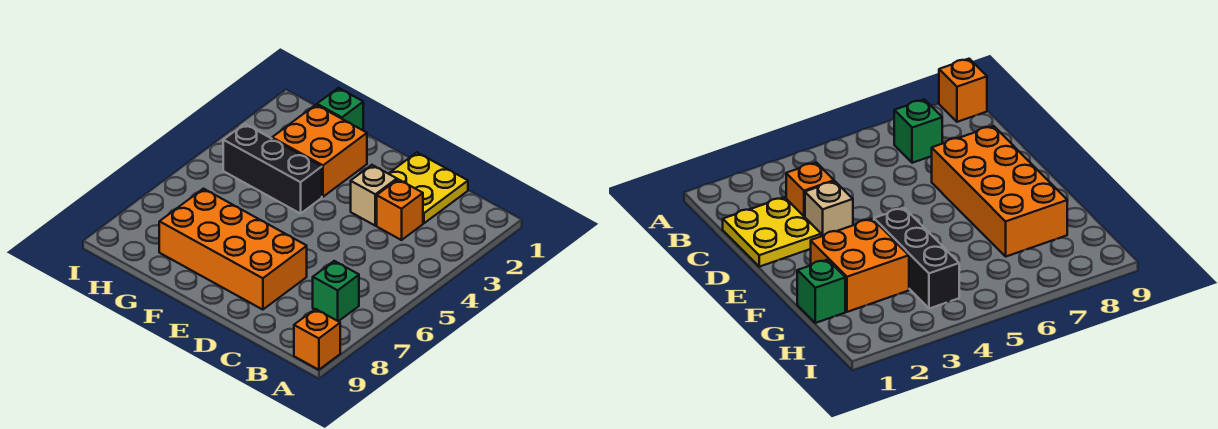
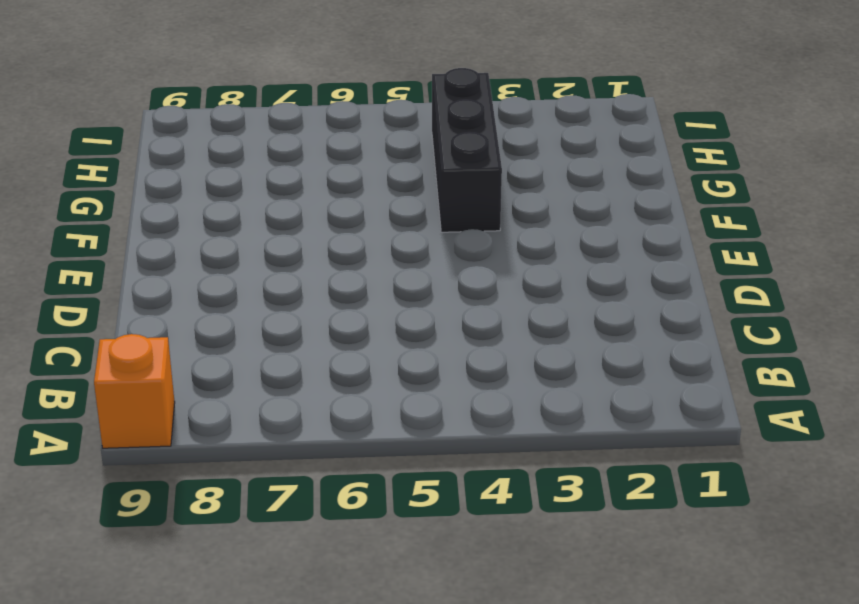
none -> green 1x1 brick [313,261,359,321]
none -> yellow 2x2 plate [389,153,468,223]

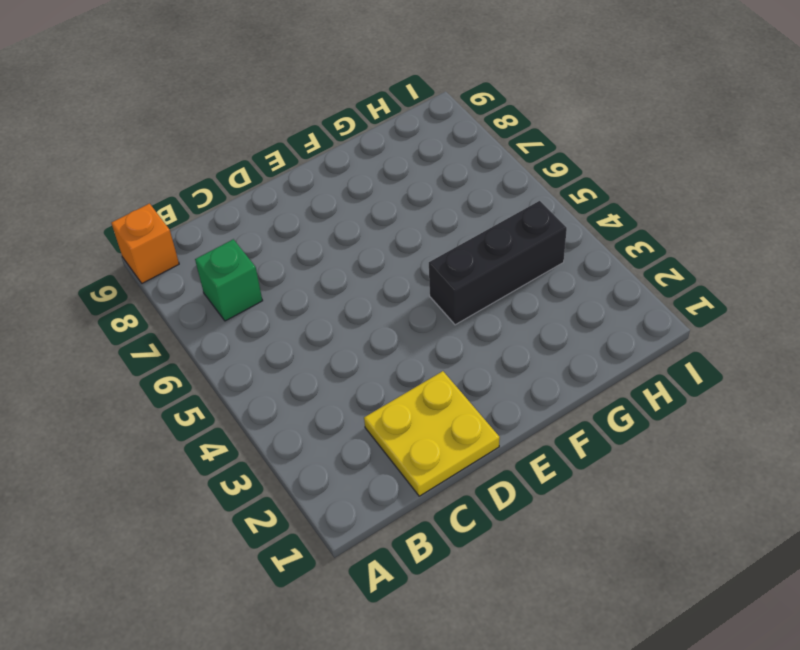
none -> orange 1x1 brick [377,179,423,240]
none -> tan 1x1 brick [351,165,397,226]

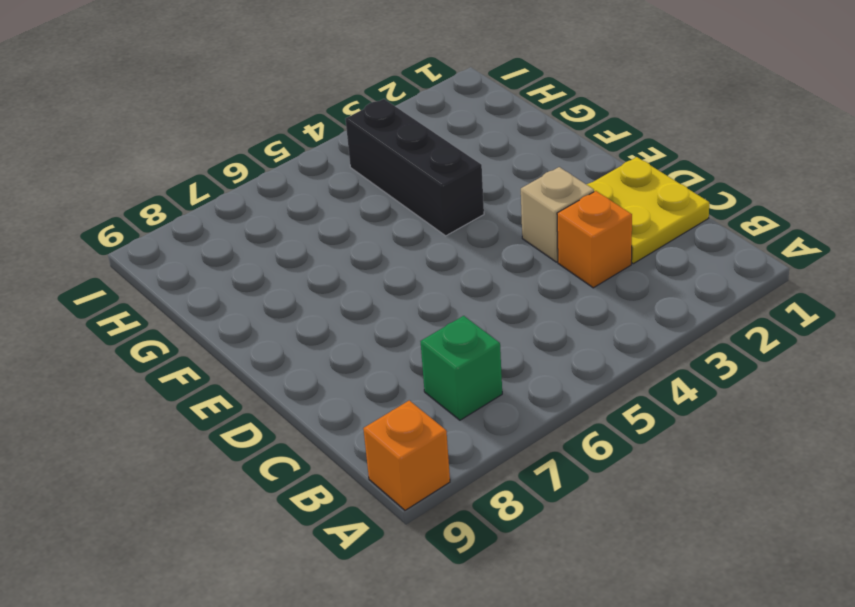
none -> orange 2x4 brick [159,189,307,310]
none -> orange 2x2 brick [272,105,367,197]

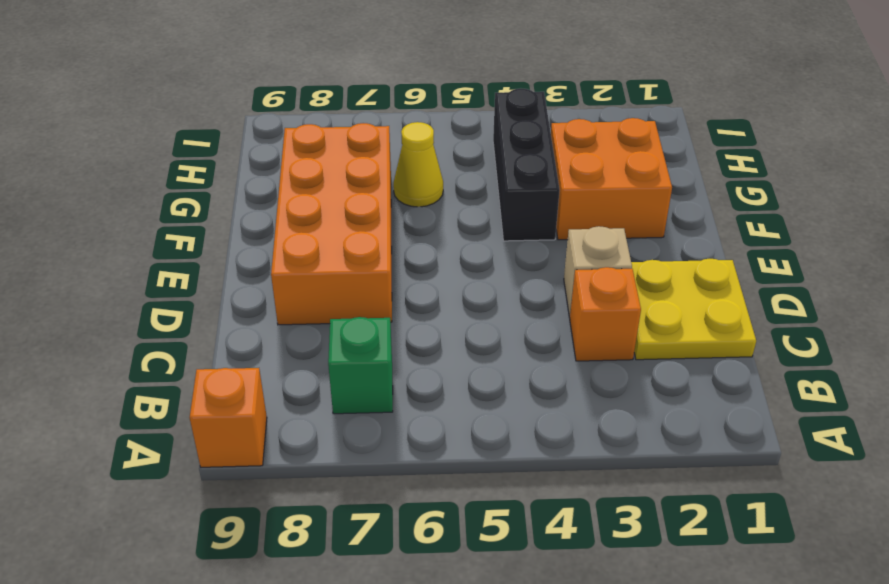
yellow 1x1 cone [393,122,443,207] -> none
none -> green 1x1 brick [317,88,363,130]

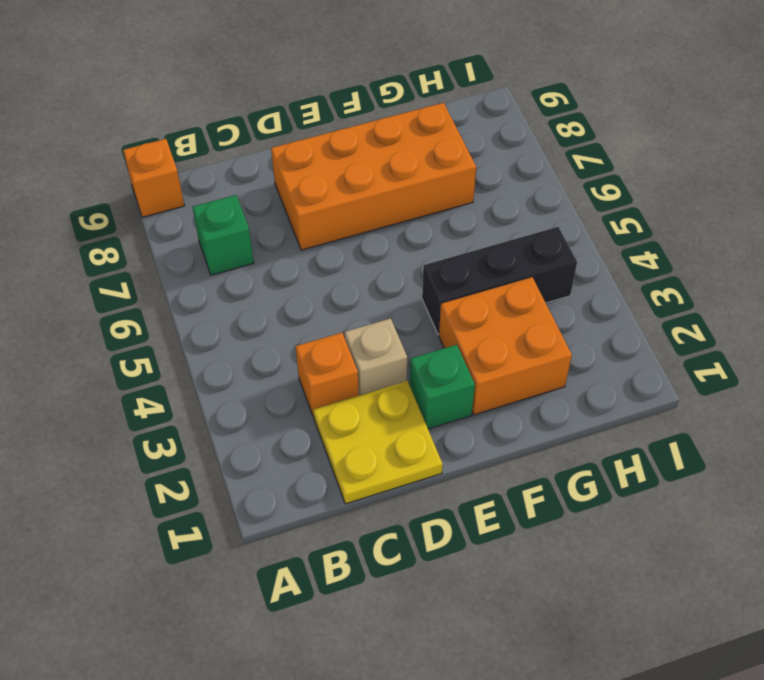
green 1x1 brick [410,345,475,429] -> green 1x1 brick moved to [317,88,363,130]

